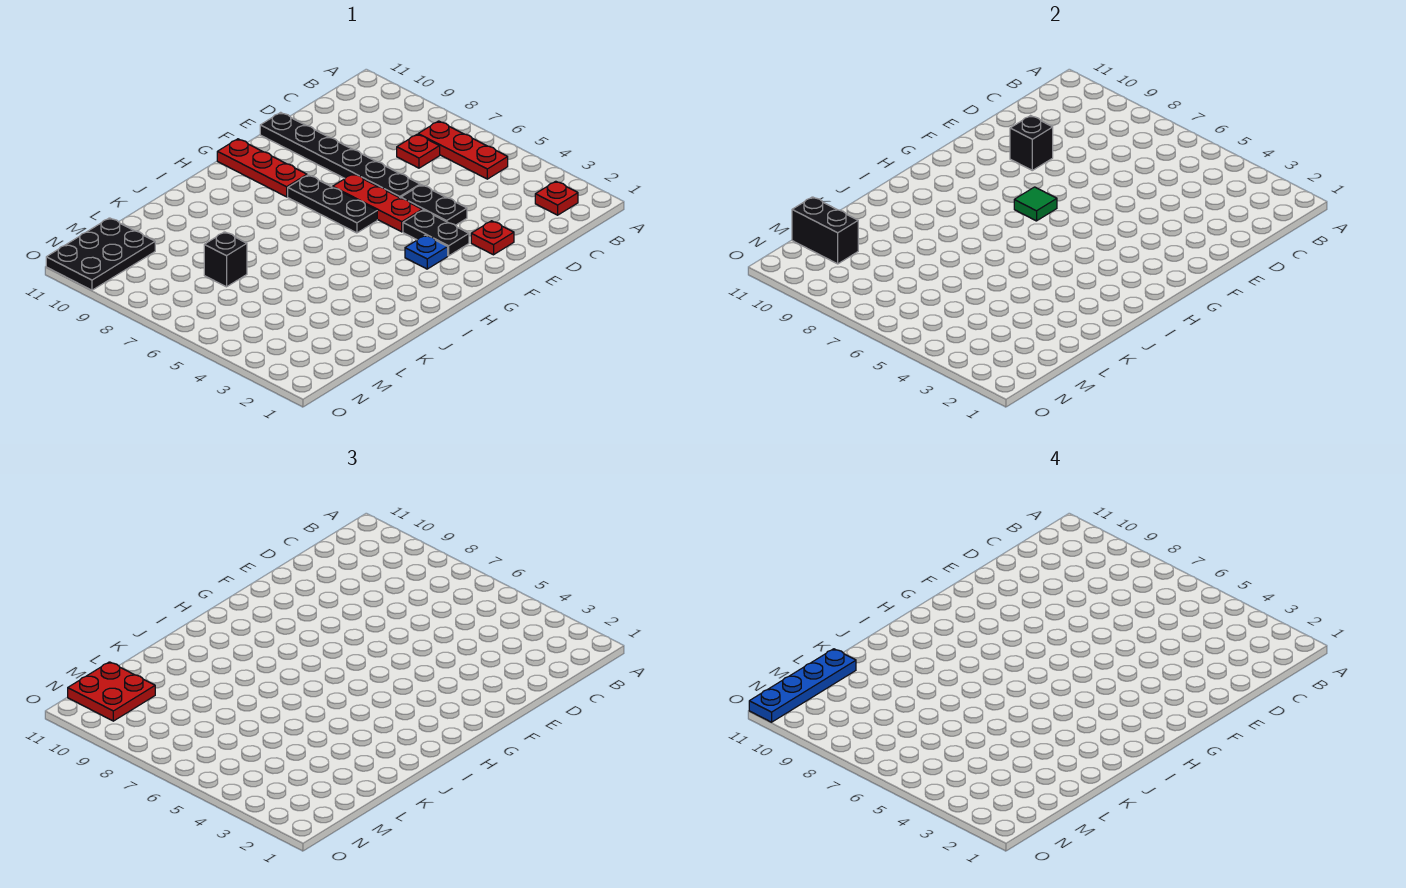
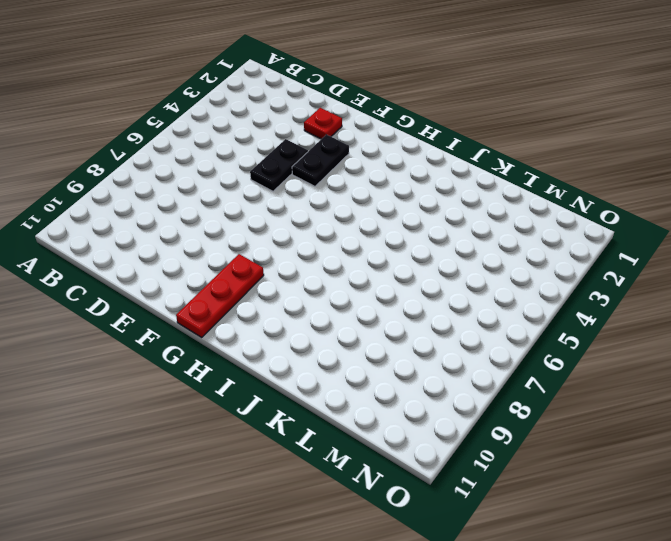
none -> red 1x1 plate [535,181,578,215]
none -> red 1x3 plate [418,121,508,179]
none -> red 1x1 plate [397,134,440,168]

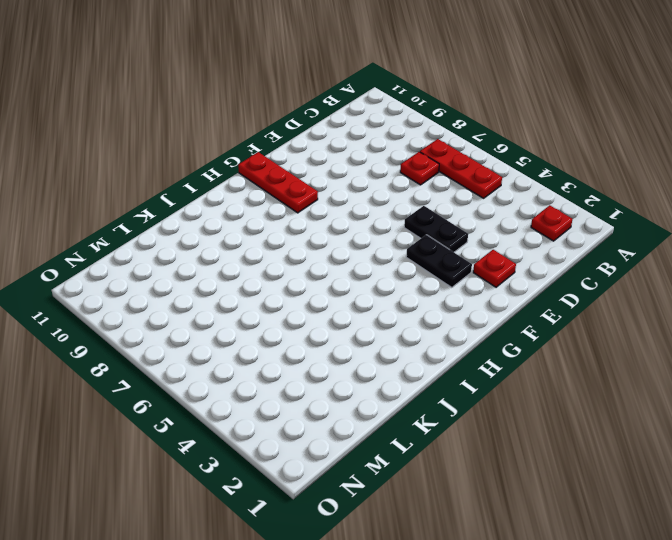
none -> black 1x6 plate [260,112,420,198]
none -> red 1x3 plate [333,174,422,232]
none -> blue 1x1 plate [405,235,448,269]

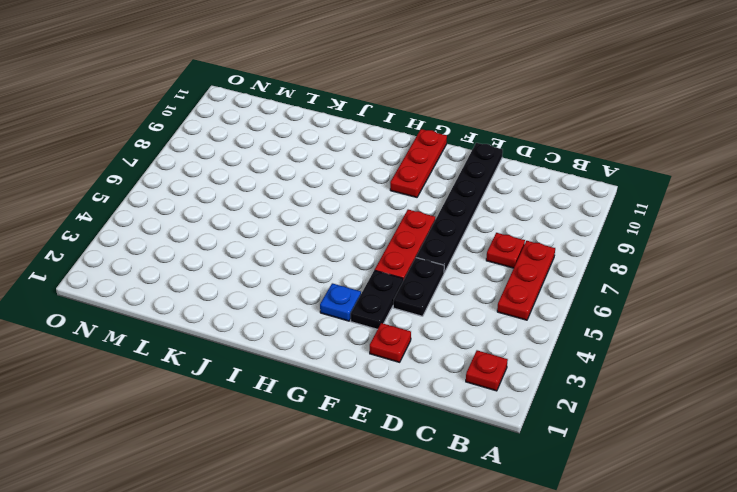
none -> black 1x3 plate [288,175,377,233]
none -> black 1x1 brick [204,232,247,287]
none -> black 2x3 plate [46,218,155,290]

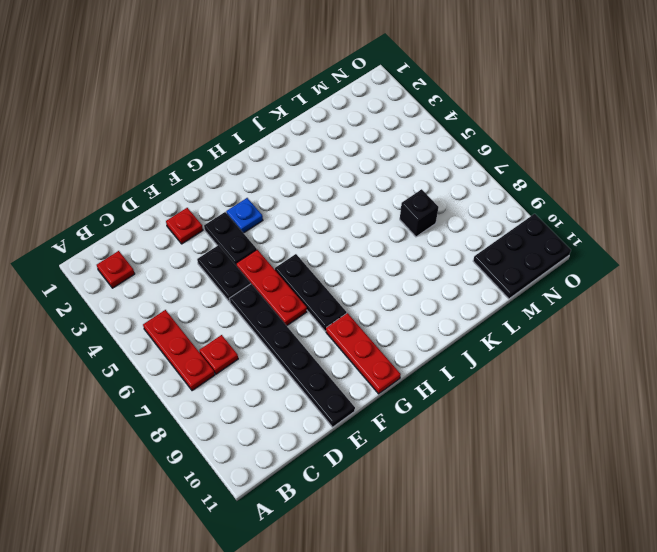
none -> black 1x1 brick [1010,116,1053,170]
none -> green 1x1 tile [1014,187,1057,221]
none -> black 1x2 brick [792,197,858,264]

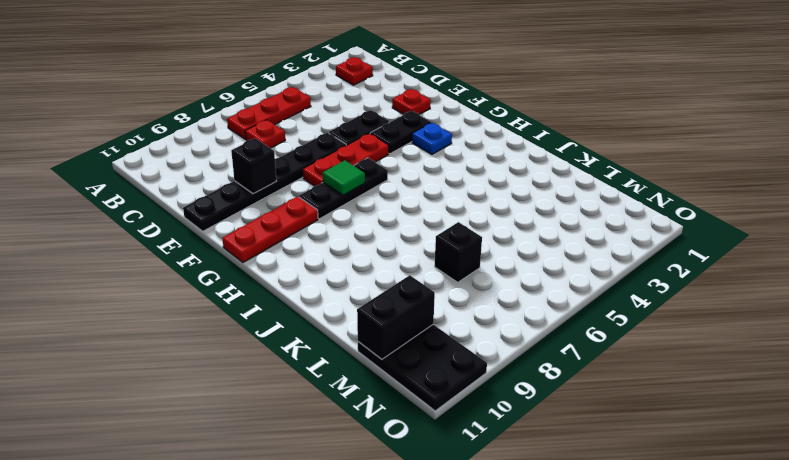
none -> red 2x2 plate [68,662,155,721]
none -> blue 1x4 plate [749,649,856,722]

